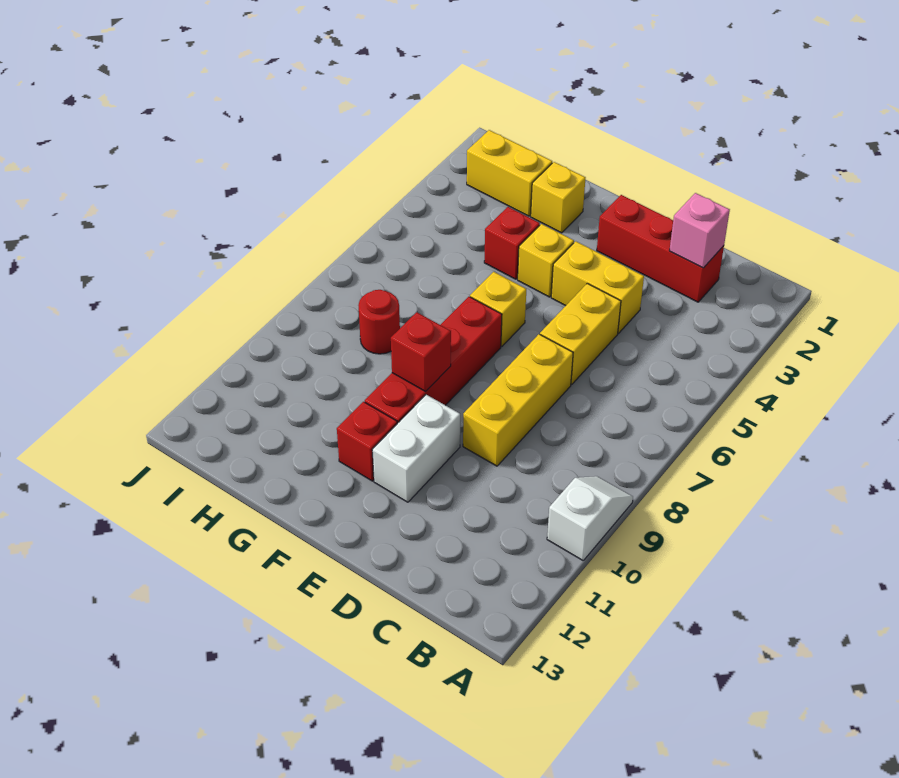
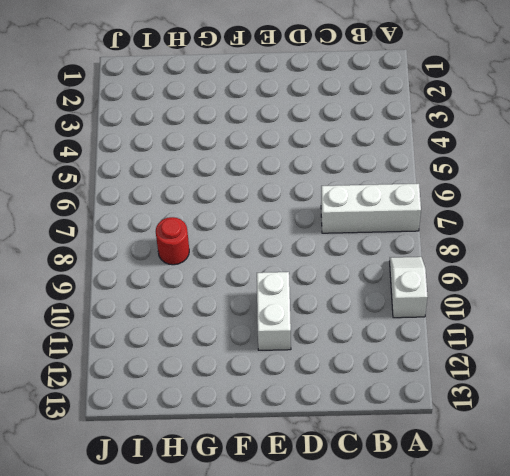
white 1x3 brick [321,184,421,233] -> none
none -> red 1x3 brick [597,195,724,302]
none -> yellow 1x2 brick [551,241,644,333]
none -> yellow 1x2 brick [540,283,621,385]

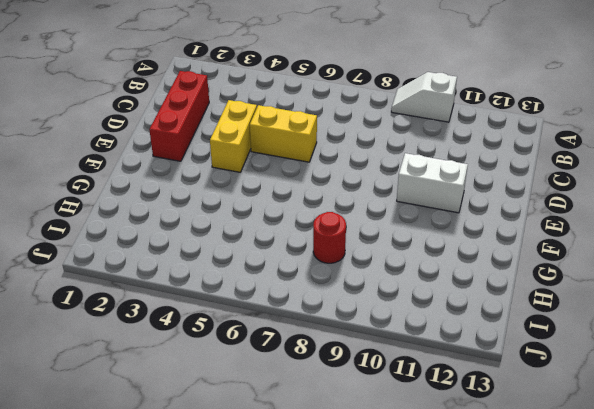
none -> yellow 1x3 brick [463,334,573,466]
none -> yellow 1x1 brick [518,224,574,297]
none -> yellow 1x1 brick [470,272,526,346]

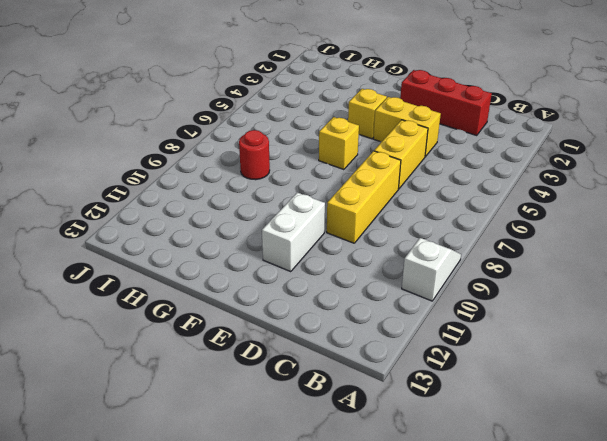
none -> red 1x4 brick [365,297,502,424]
none -> red 1x1 brick [337,402,397,481]
none -> yellow 1x1 brick [531,162,585,233]

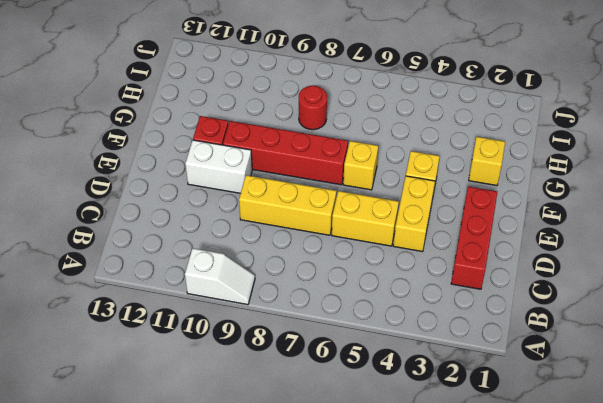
none -> red 1x1 brick [484,207,540,279]
none -> yellow 1x2 brick [467,130,552,216]
none -> pink 1x1 brick [669,193,730,268]

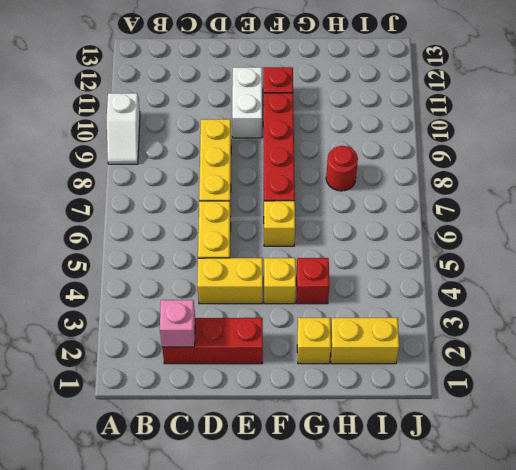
none -> red 1x1 brick [391,312,451,391]

